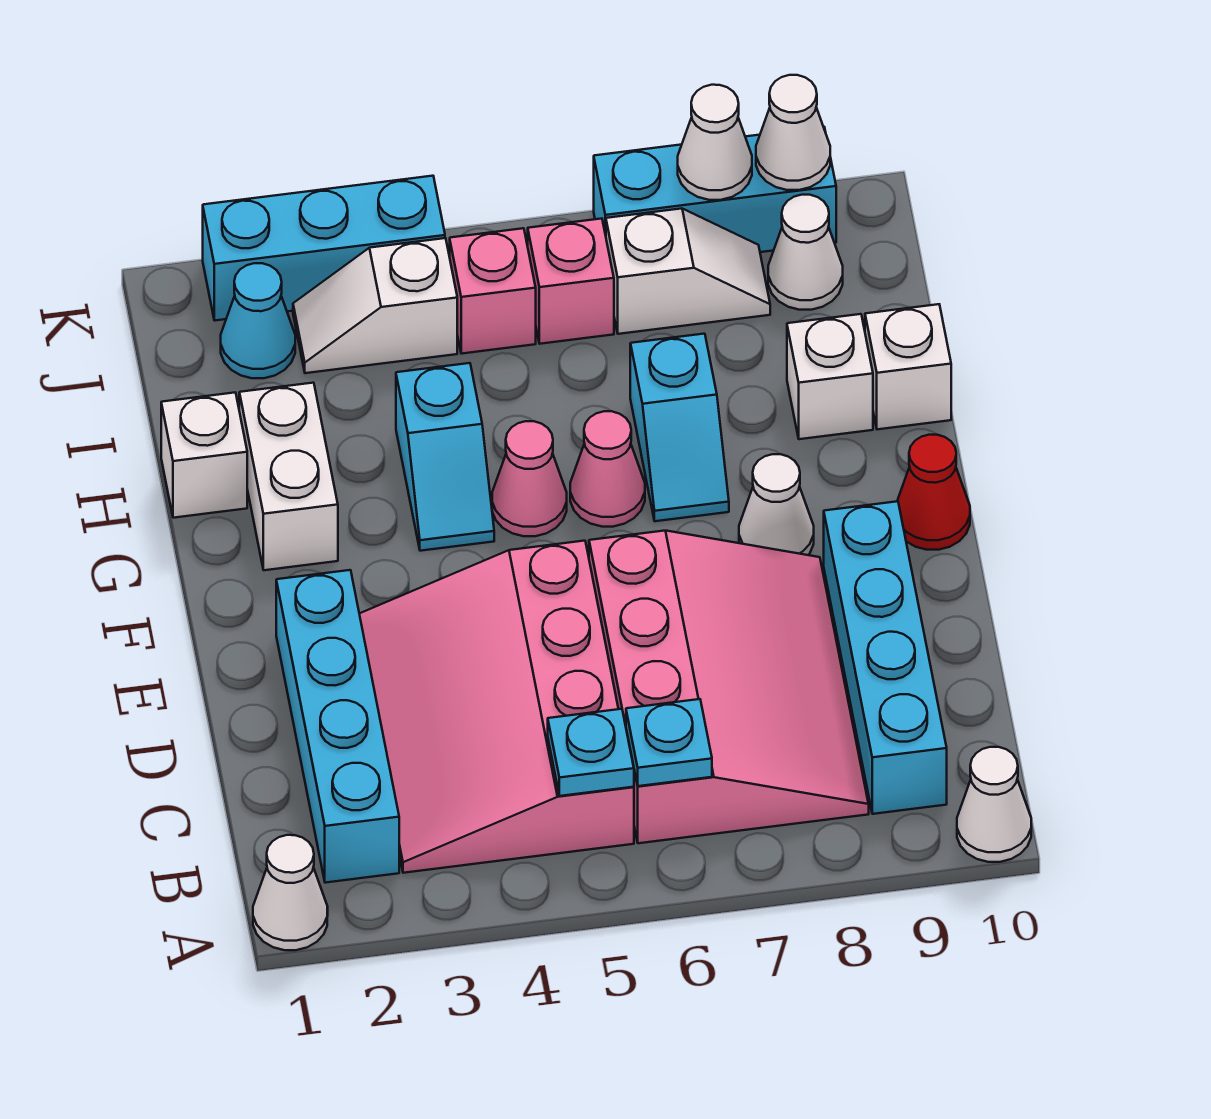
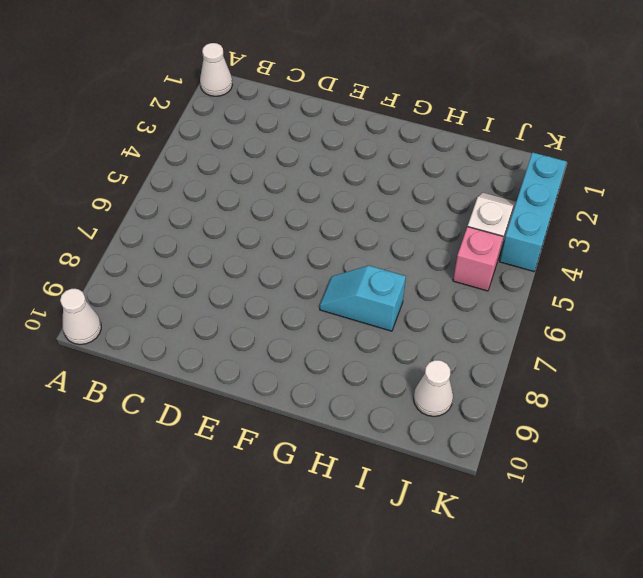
none -> cyan 1x4 brick [276,570,399,883]
none -> pink 3x4 slope [359,541,634,873]
none -> pink 3x4 slope [589,531,869,843]

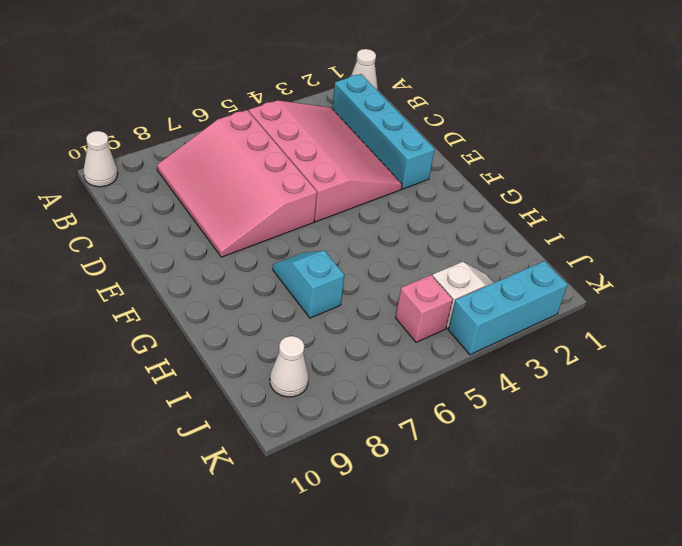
none -> cyan 1x4 brick [824,501,947,814]
none -> white 1x1 cone [739,454,814,555]
none -> red 1x1 cone [897,435,970,550]

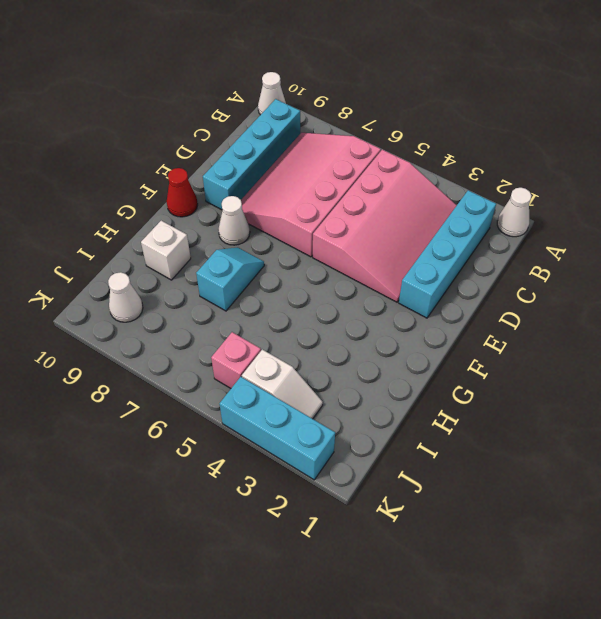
none -> white 1x2 brick [239,383,338,570]
none -> cyan 1x2 slope [396,363,494,551]
none -> pink 1x1 cone [492,421,567,536]

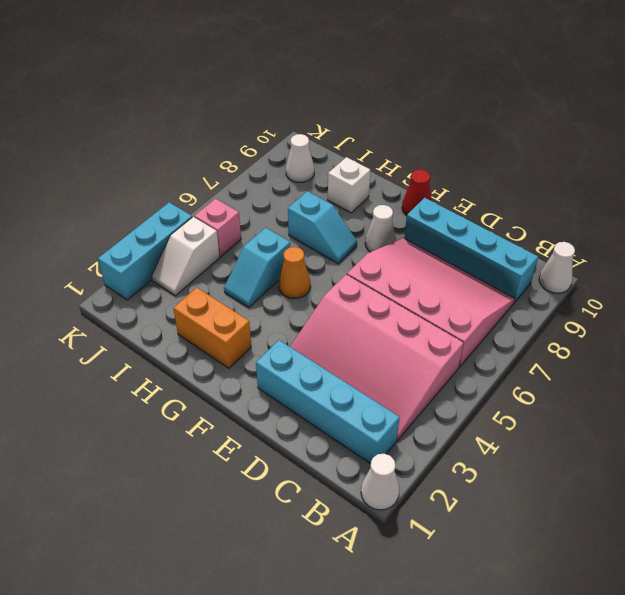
orange 1x2 brick [173,288,251,368] -> white 1x2 brick [239,383,338,570]
orange 1x1 cone [278,247,311,298] -> pink 1x1 cone [492,421,567,536]
cyan 1x2 slope [224,228,290,308] -> cyan 1x2 slope turned to [396,363,494,551]
none -> pink 1x1 cone [570,411,645,527]
none -> white 1x1 brick [161,393,247,518]
none -> white 1x1 brick [865,304,951,429]

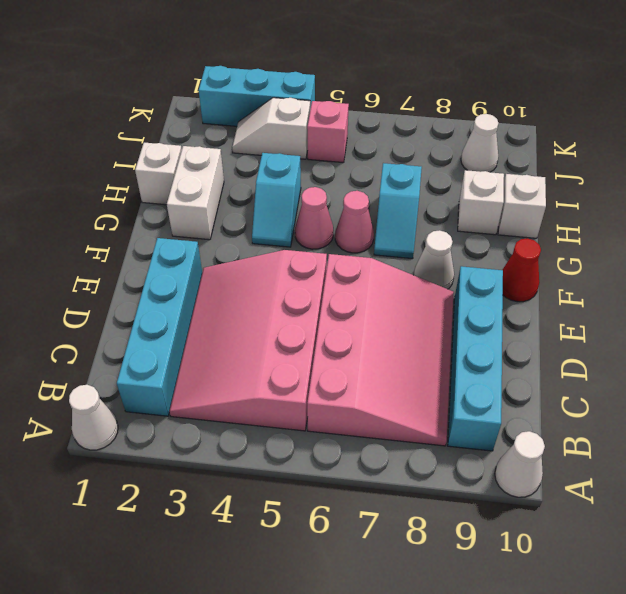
none -> cyan 1x1 cone [221,263,295,378]
none -> pink 1x1 brick [528,219,614,344]
none -> white 1x2 slope [606,209,770,334]

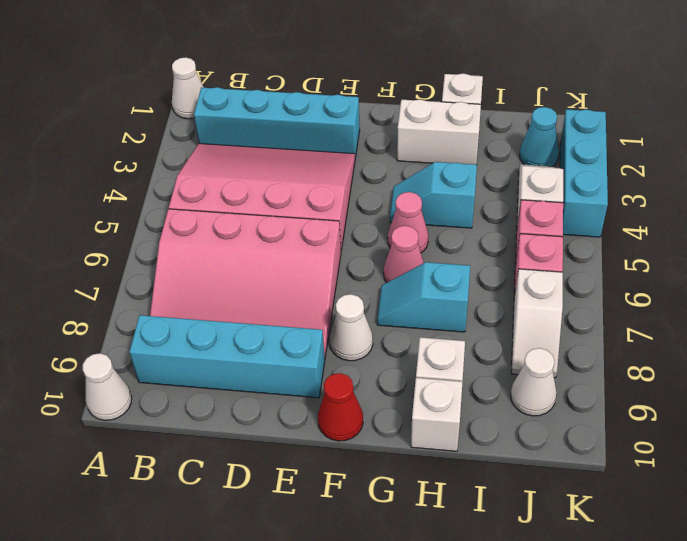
none -> cyan 1x3 brick [594,127,836,252]
none -> cyan 1x1 plate [548,709,634,796]
none -> cyan 1x1 plate [626,699,712,786]

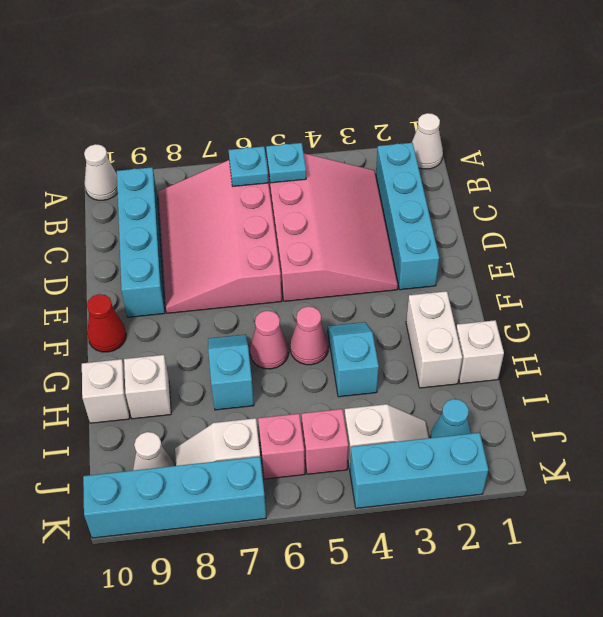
cyan 1x4 brick [83,457,266,538] -> cyan 1x3 brick [594,127,836,252]
none -> white 1x1 cone [739,454,814,555]
none -> white 1x1 cone [678,85,752,200]
none -> white 1x1 cone [756,75,830,190]

